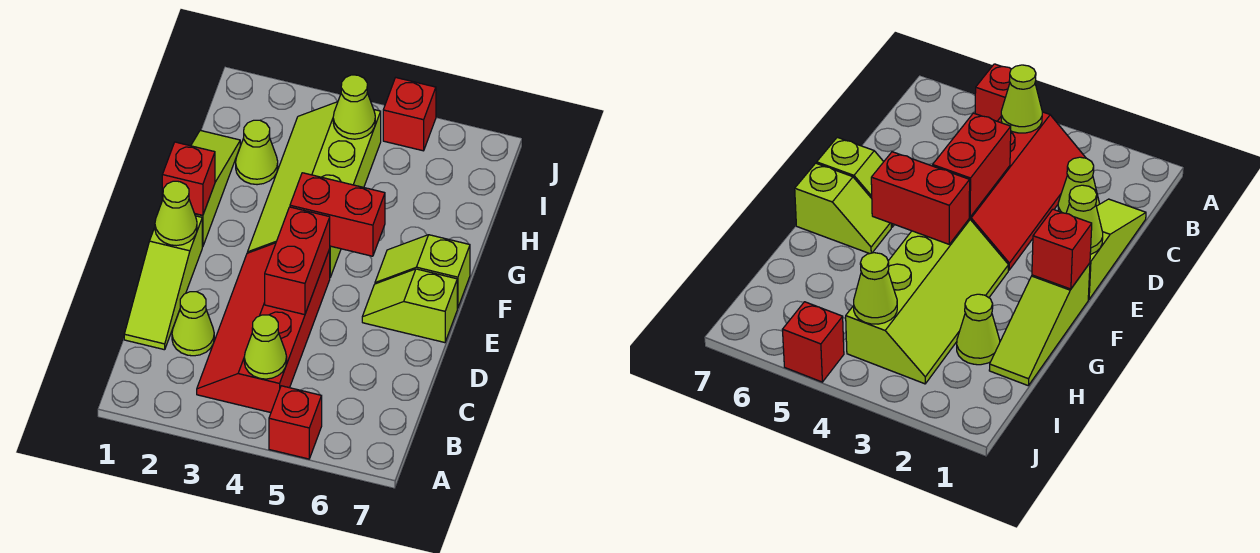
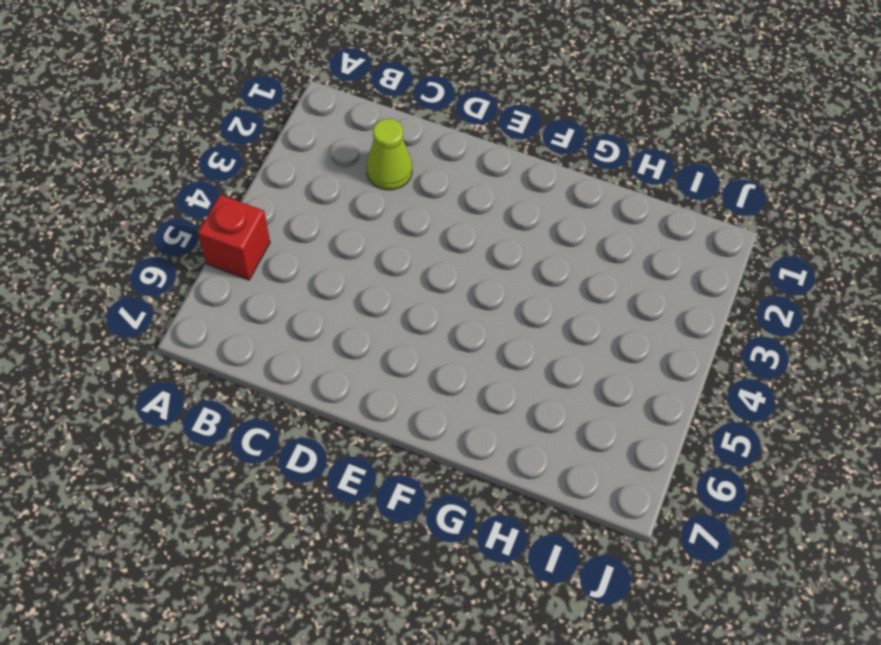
none -> red 2x4 slope [197,243,330,413]
none -> lime 1x3 slope [124,216,202,350]
none -> lime 1x2 slope [362,269,457,343]

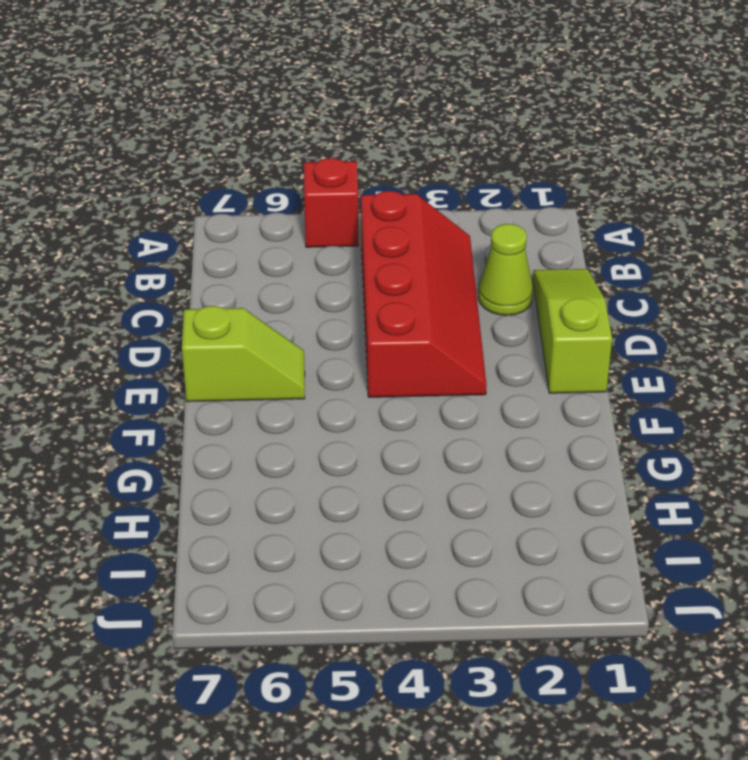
none -> lime 1x3 slope [191,130,240,247]
none -> lime 2x4 slope [247,102,381,277]
none -> lime 1x2 slope [375,235,470,308]

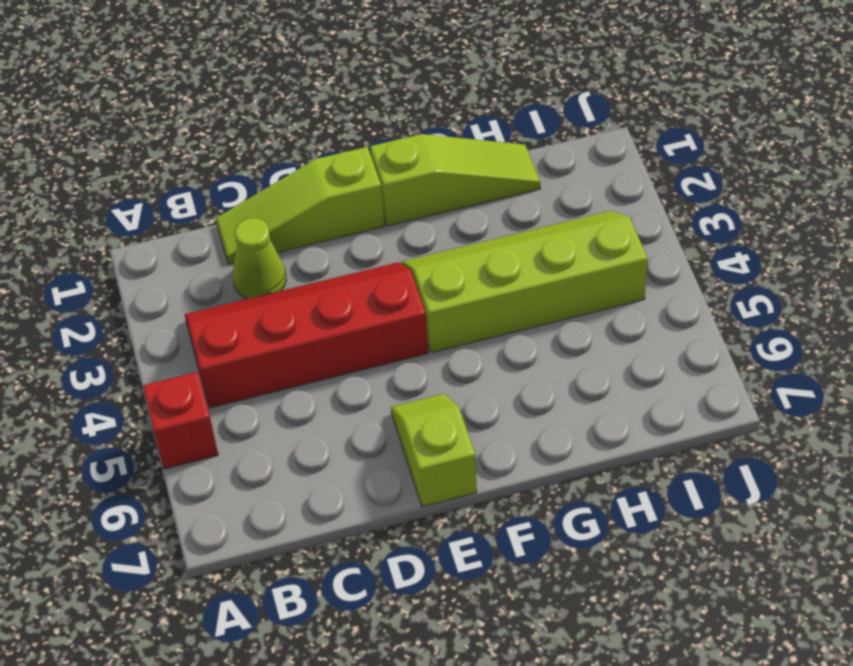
none -> lime 1x2 slope [375,235,470,308]
none -> lime 1x1 cone [236,120,278,185]
none -> red 1x1 brick [383,78,436,151]

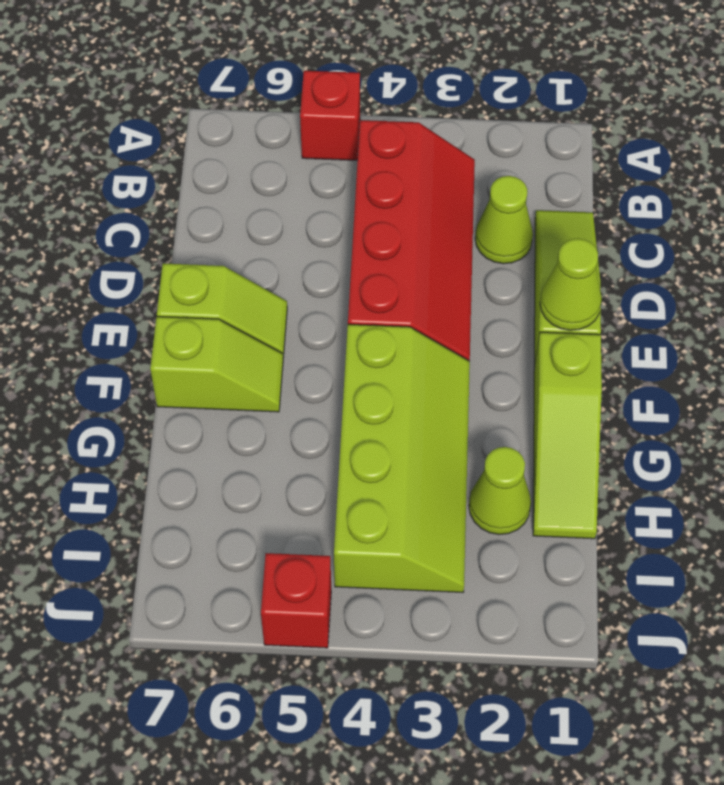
none -> lime 1x1 cone [244,315,287,379]
none -> red 1x2 brick [265,207,330,315]
none -> red 1x1 brick [162,142,215,215]

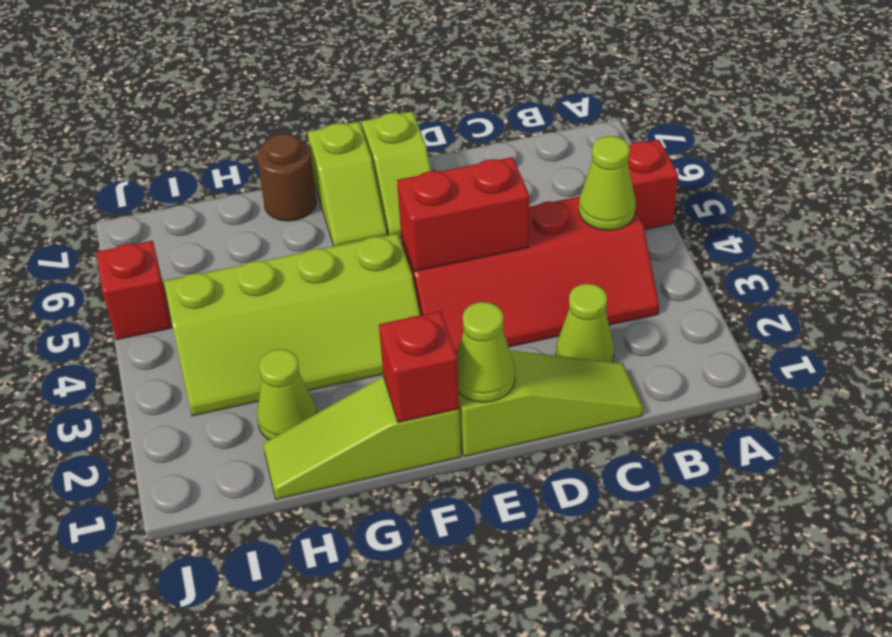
brown 1x1 round brick [257,134,316,221] -> none
none -> red 1x2 brick [290,173,385,256]
none -> lime 1x1 cone [333,75,375,139]

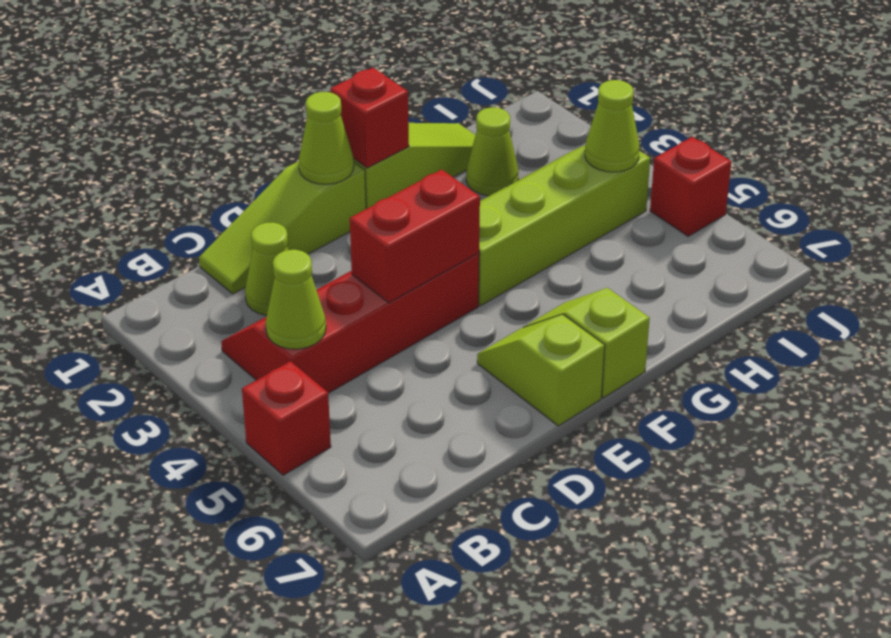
none -> red 1x2 brick [290,173,385,256]

